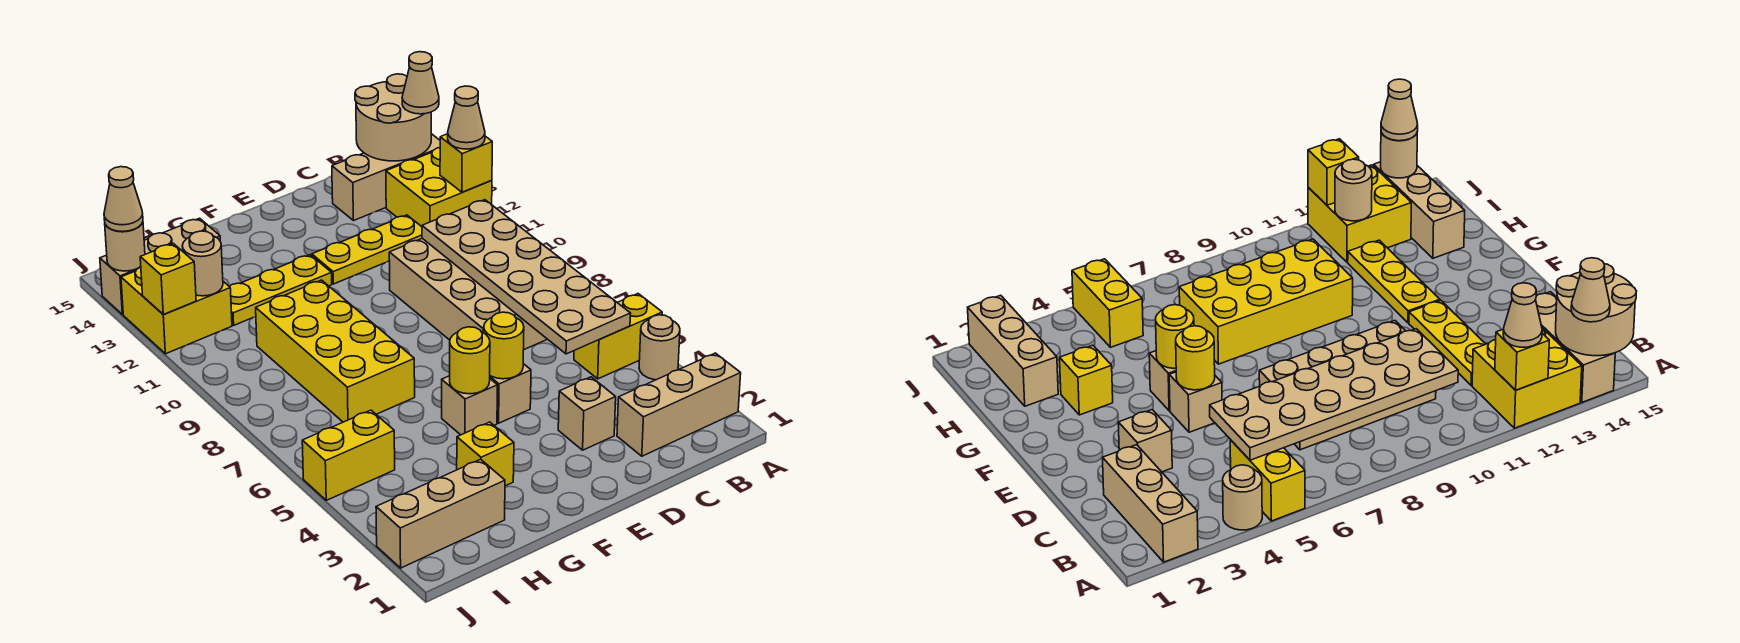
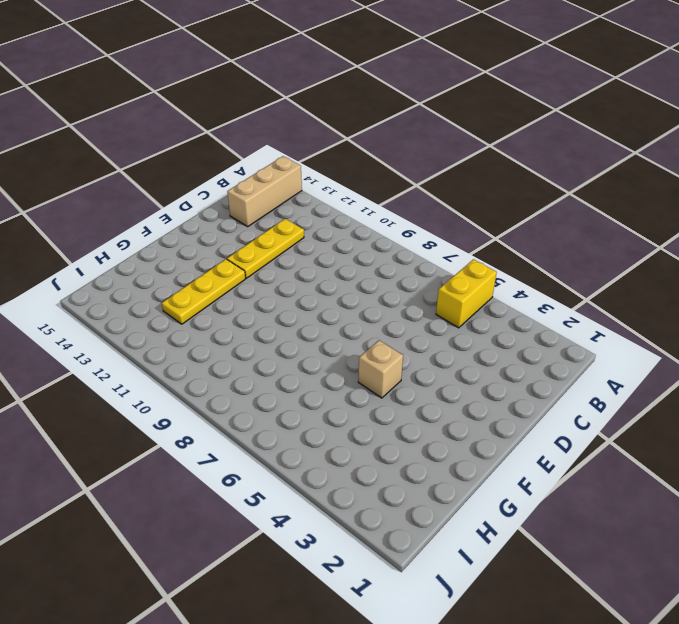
none -> tan 1x3 brick [617,353,741,456]
none -> tan 1x1 round brick [639,315,680,380]
none -> yellow 2x2 brick [386,148,492,227]

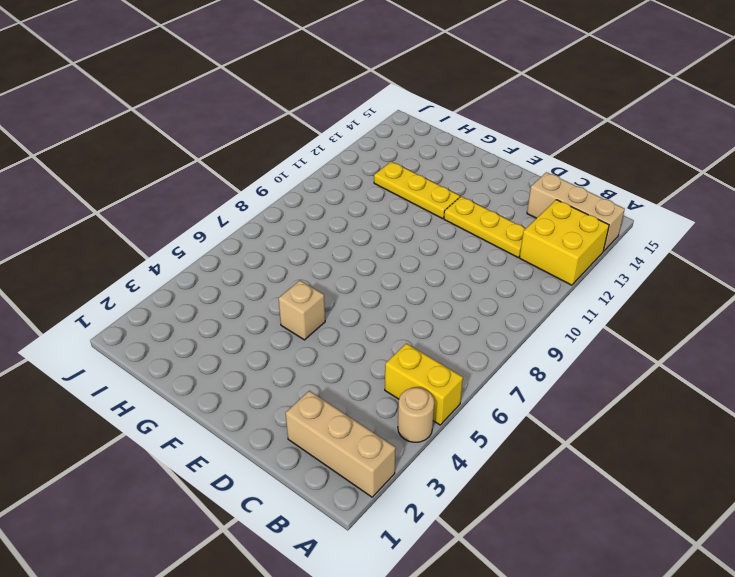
none -> tan 2x4 brick [389,238,547,349]
none -> tan 1x1 brick [558,377,616,450]
none -> tan 1x1 brick [490,364,531,423]

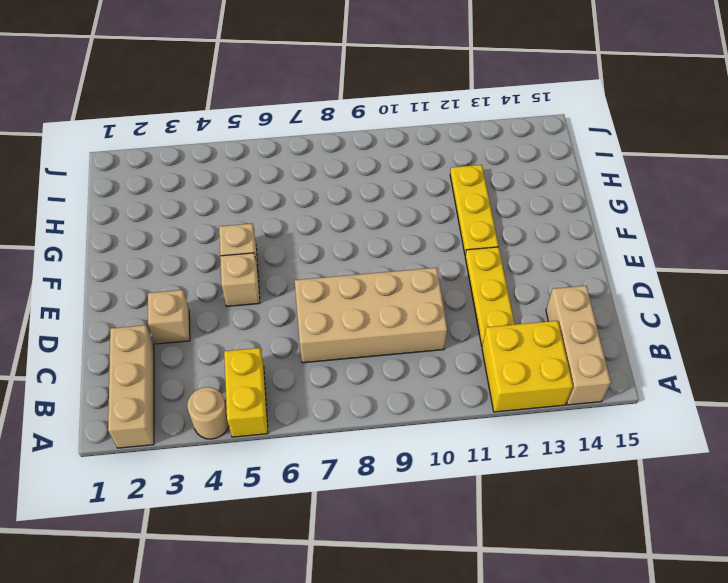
none -> yellow 1x1 brick [457,422,514,486]
none -> yellow 2x4 brick [256,280,415,422]
none -> tan 1x3 brick [376,459,505,568]

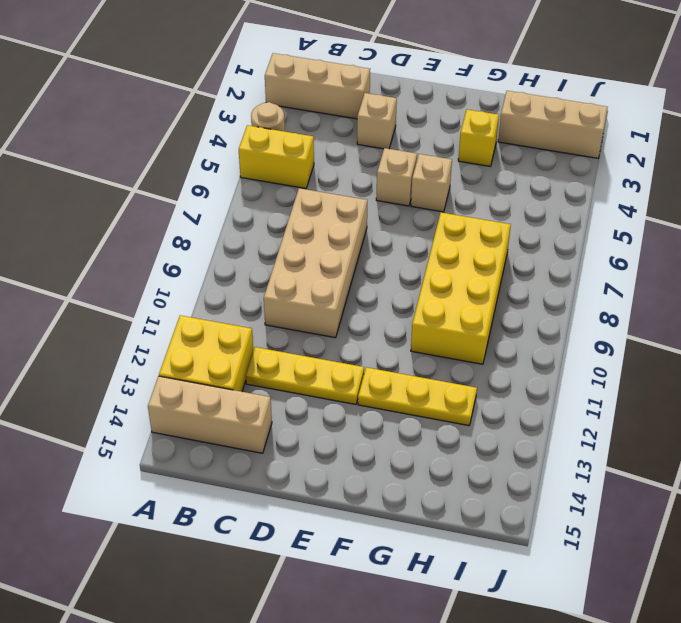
none -> tan 1x3 brick [100,218,220,315]
none -> yellow 1x2 brick [302,410,395,500]
none -> yellow 2x2 brick [121,267,232,354]

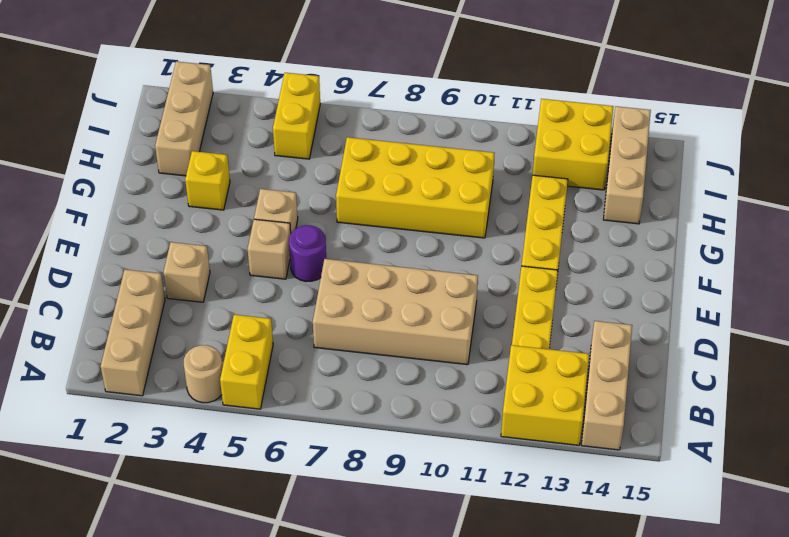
purple 1x1 round brick [289,225,326,282] -> none
none -> yellow 1x1 brick [440,134,492,192]
none -> tan 2x2 round brick [355,74,431,161]
none -> tan 2x6 plate [422,200,631,354]

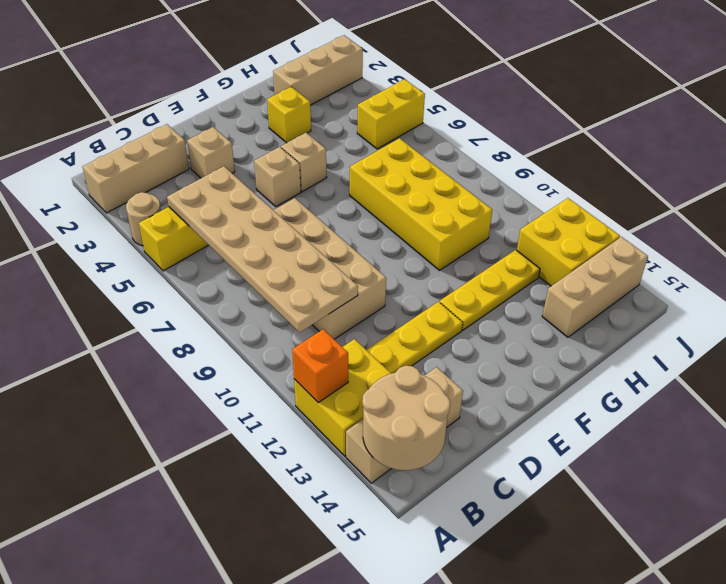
orange 1x1 brick [292,329,348,402] -> yellow 1x1 brick [440,134,492,192]
none -> yellow 1x1 round brick [484,312,524,379]
none -> yellow 1x1 round brick [450,327,490,394]
none -> tan 1x1 round brick [182,231,223,296]

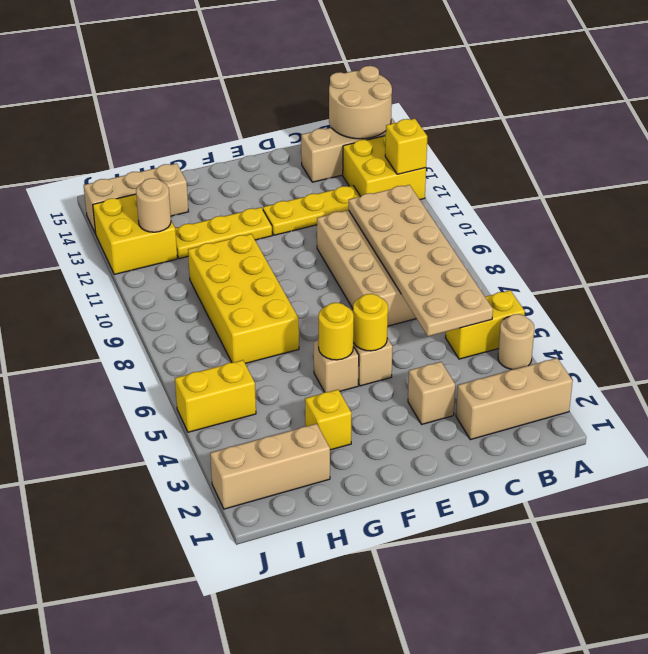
none -> yellow 1x1 brick [140,243,196,314]
none -> tan 1x1 round brick [105,222,145,271]
none -> tan 1x1 cone [448,86,485,149]

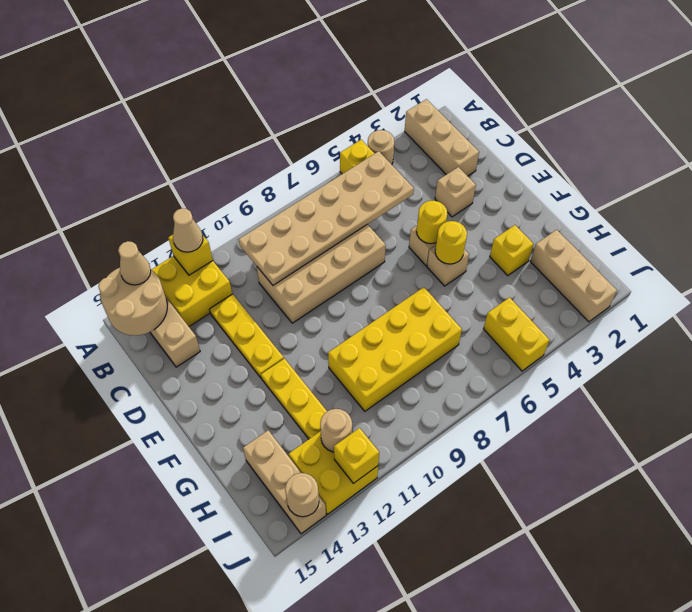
none -> tan 1x1 cone [104,167,143,232]

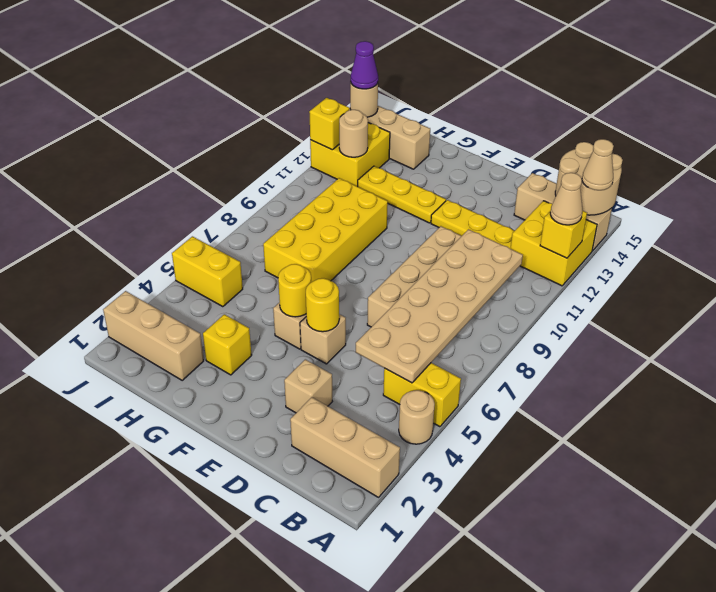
purple 1x1 cone [351,41,378,89] -> tan 1x1 cone [104,167,143,232]

